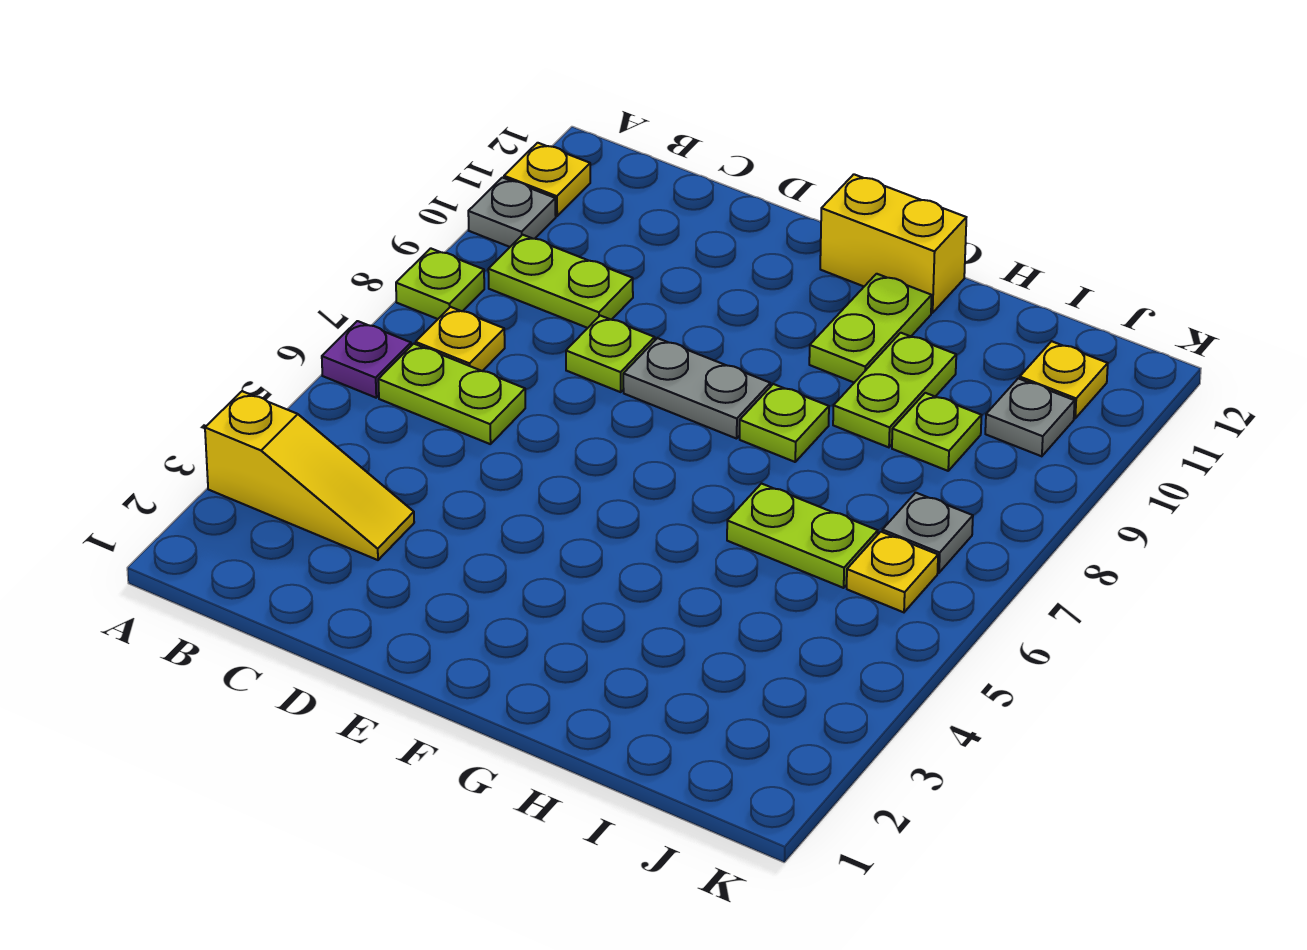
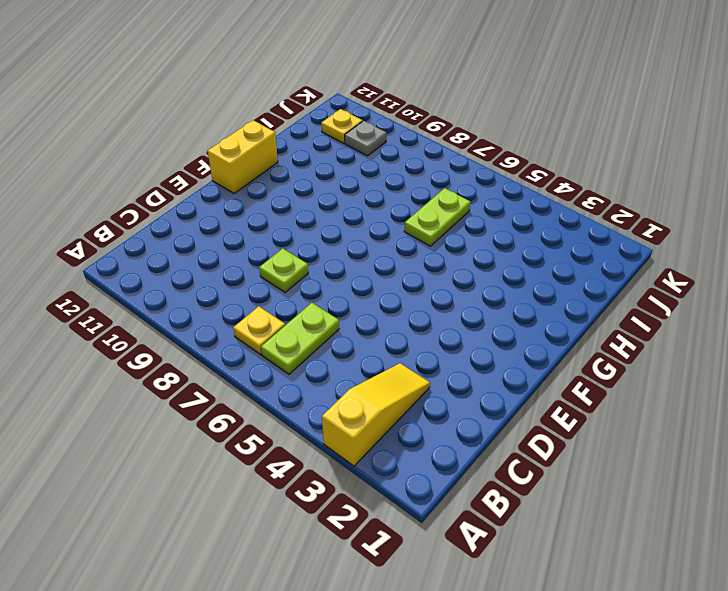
none -> purple 1x1 plate [322,321,411,398]
none -> lime 1x1 plate [396,248,484,319]
none -> grey 1x1 plate [468,178,556,247]

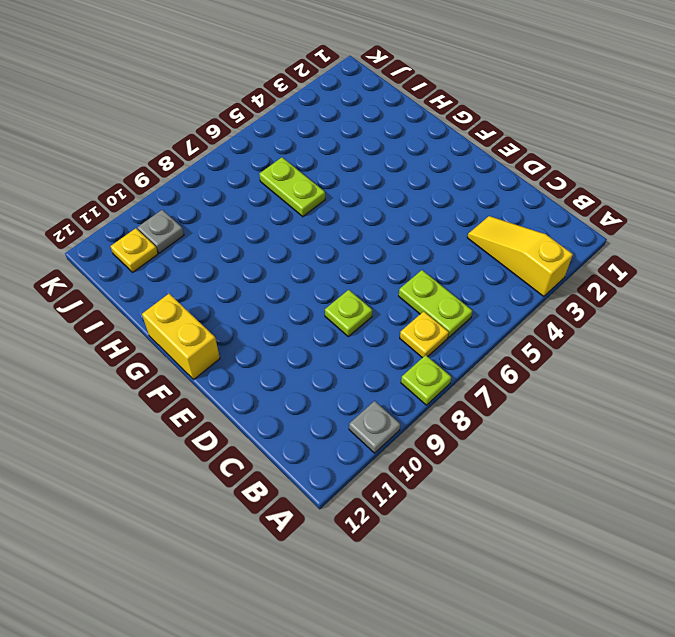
none -> purple 1x1 plate [322,321,411,398]
none -> yellow 1x1 plate [504,143,590,216]
none -> lime 1x2 plate [488,235,633,328]

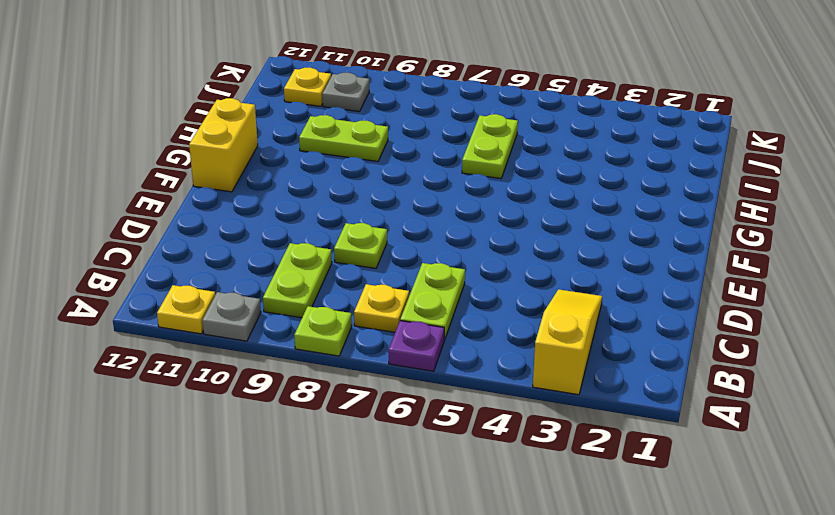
none -> grey 1x2 plate [623,338,770,439]
none -> lime 1x1 plate [740,384,829,462]
none -> lime 1x2 plate [809,274,932,383]

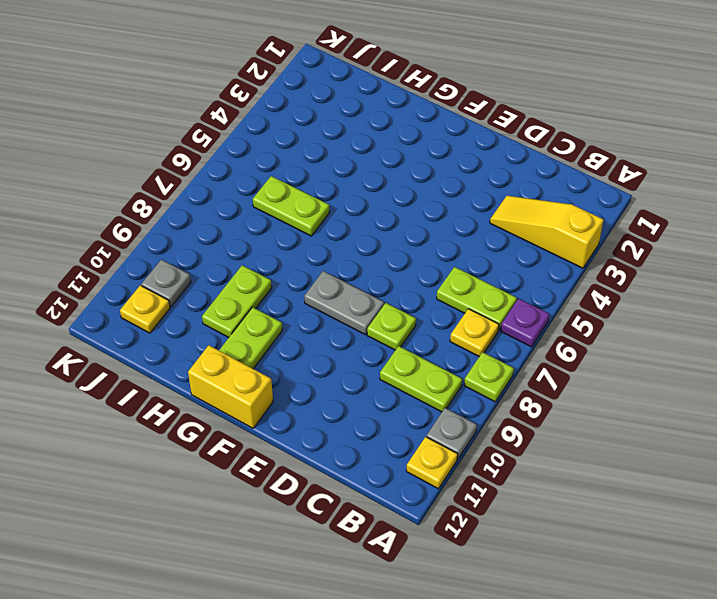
none -> lime 1x1 plate [740,384,829,462]
none -> lime 1x1 plate [892,393,982,471]
none -> yellow 1x1 plate [847,532,938,612]

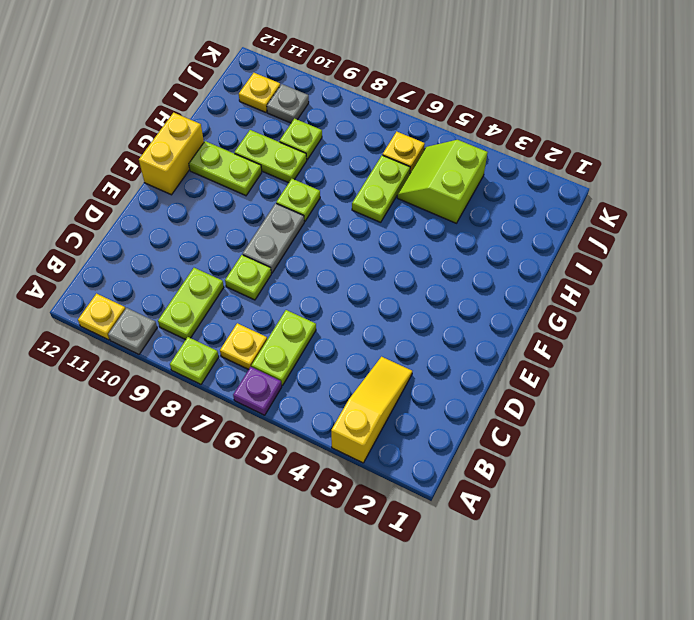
lime 2x2 slope [397,140,488,223] -> none
none -> grey 1x1 plate [882,493,973,573]

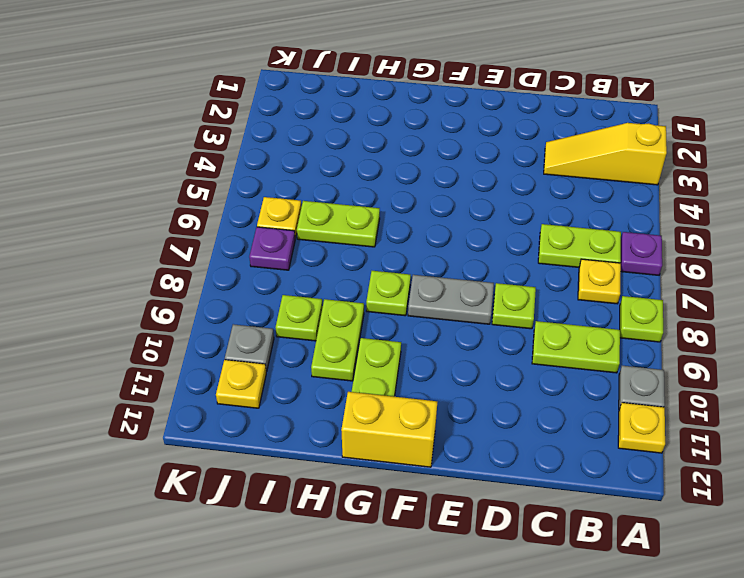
purple 1x1 plate [249,227,295,270] -> grey 1x1 plate [882,493,973,573]

